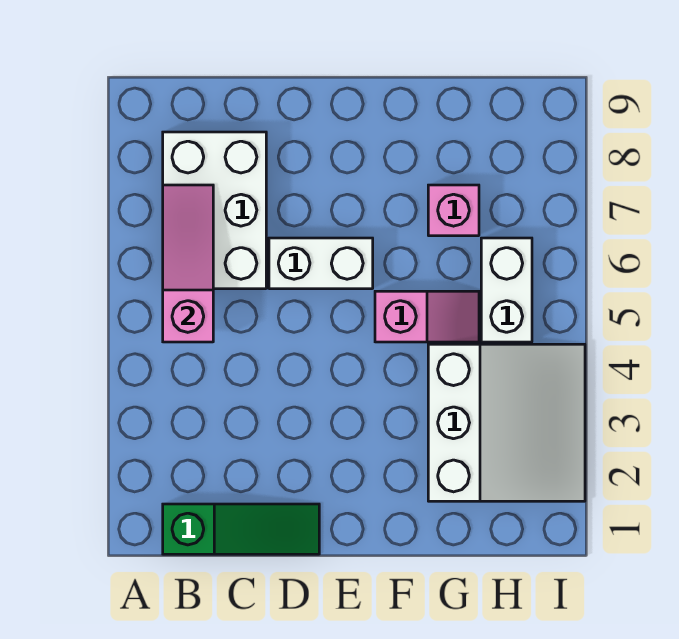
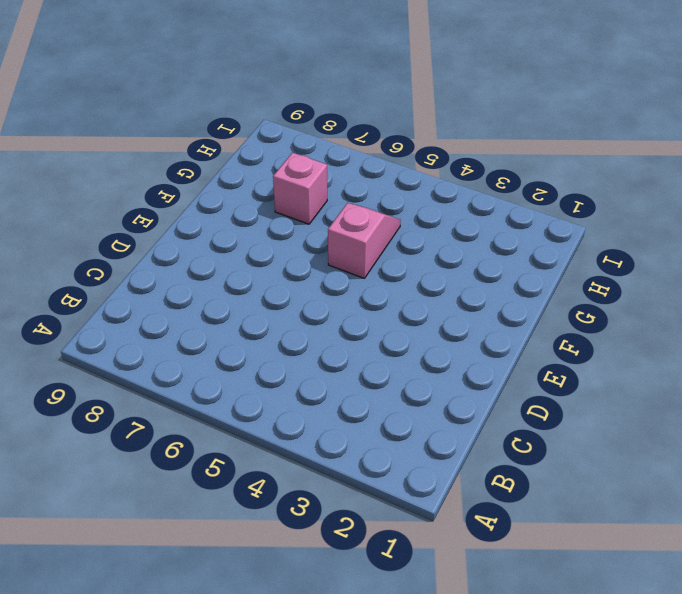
none -> green 1x3 slope [163,504,319,554]
none -> white 2x3 brick [163,132,266,289]

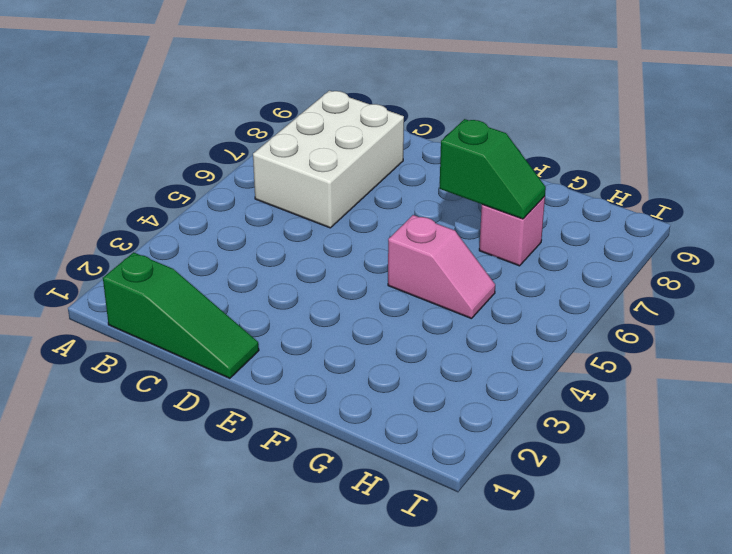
green 1x2 slope [439,119,546,219] -> none
none -> white 1x2 brick [269,238,373,289]
none -> white 3x3 slope [428,344,585,501]

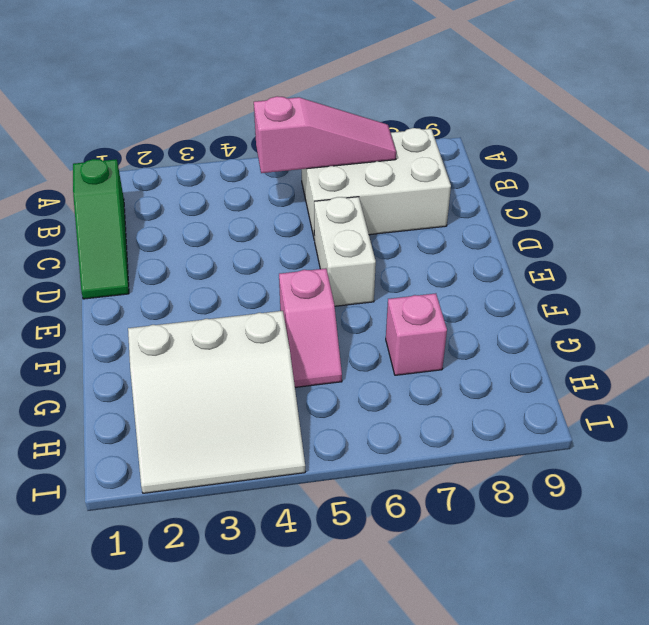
none -> white 1x2 brick [481,238,532,342]

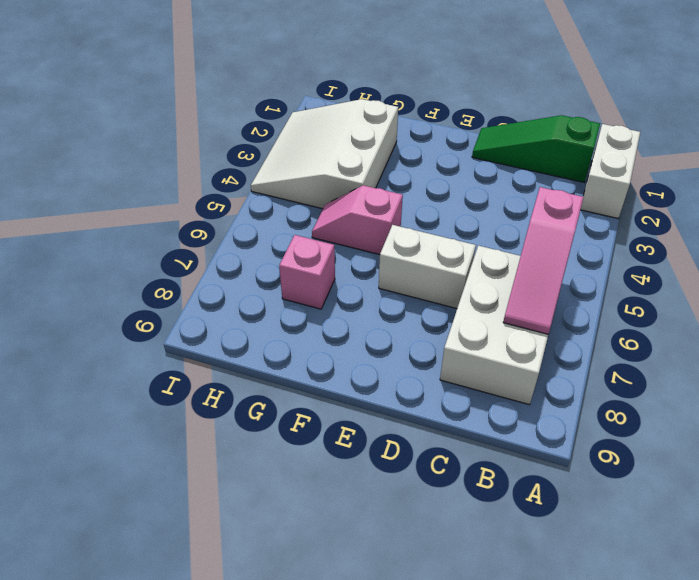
white 1x2 brick [580,124,640,218] -> white 1x2 brick moved to [481,238,532,342]

